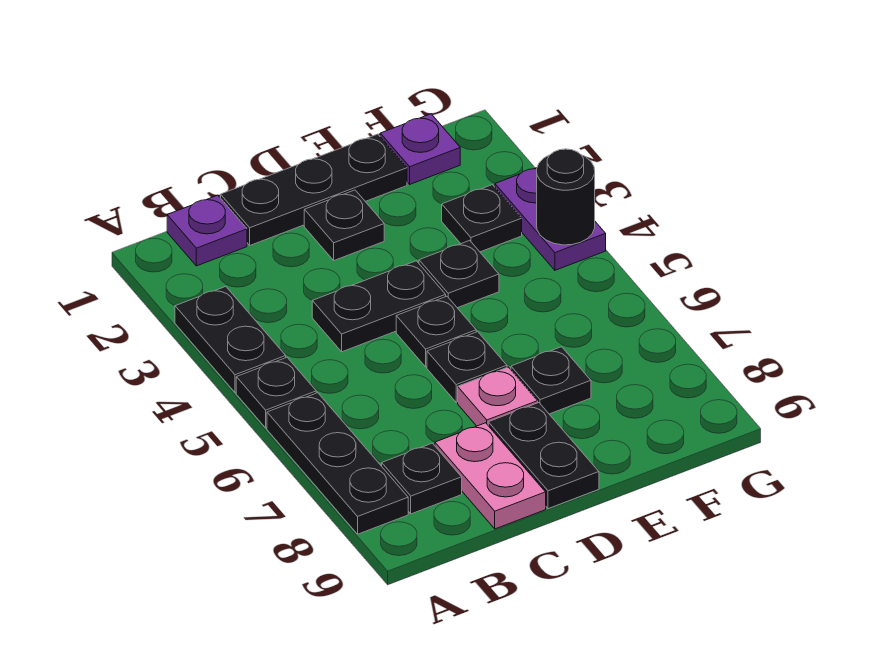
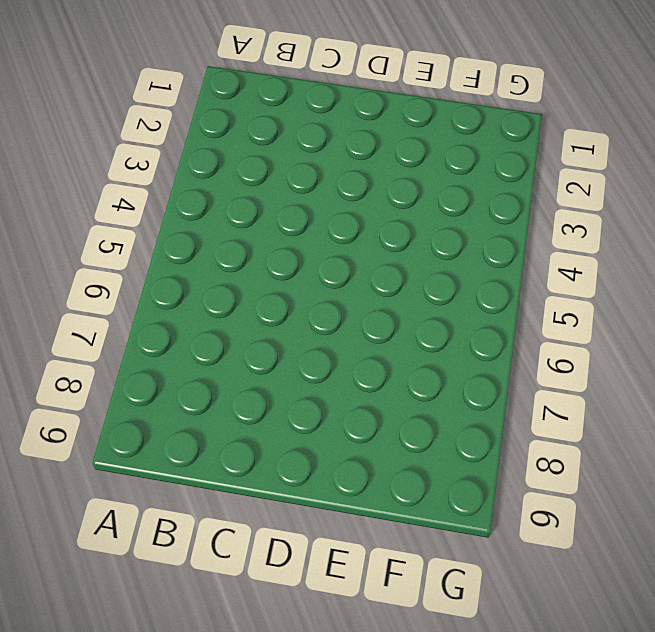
none -> black 1x2 plate [175,287,286,393]
none -> black 1x1 plate [236,357,316,428]
none -> black 1x3 plate [267,393,408,534]

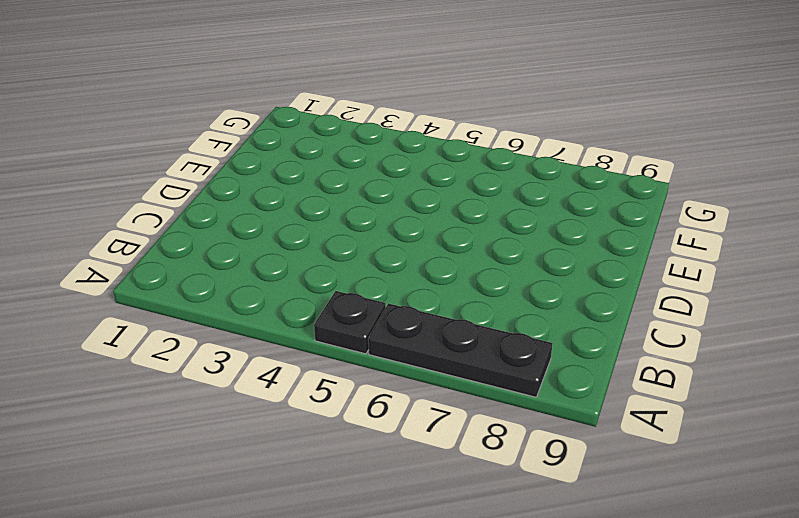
none -> black 1x2 plate [175,287,286,393]
none -> purple 1x1 plate [167,195,247,266]
none -> black 1x1 plate [382,443,462,514]

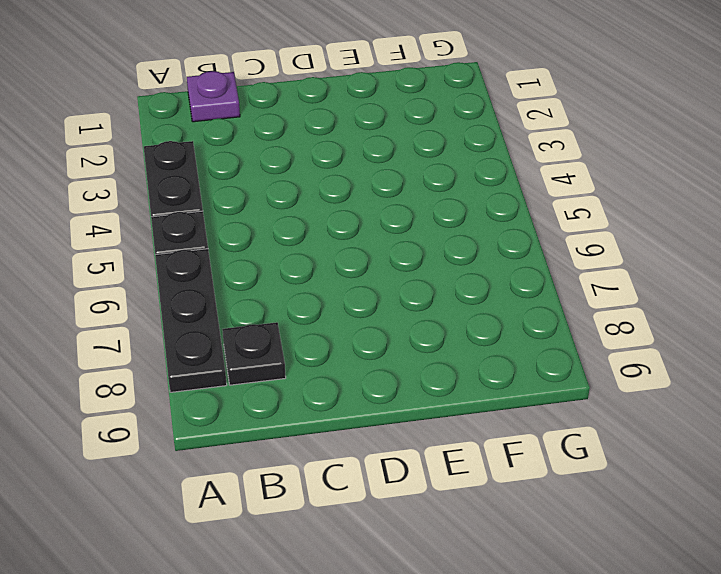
none -> black 1x3 plate [221,134,407,245]
none -> black 1x2 plate [312,261,446,352]
none -> pink 1x2 plate [435,423,546,529]

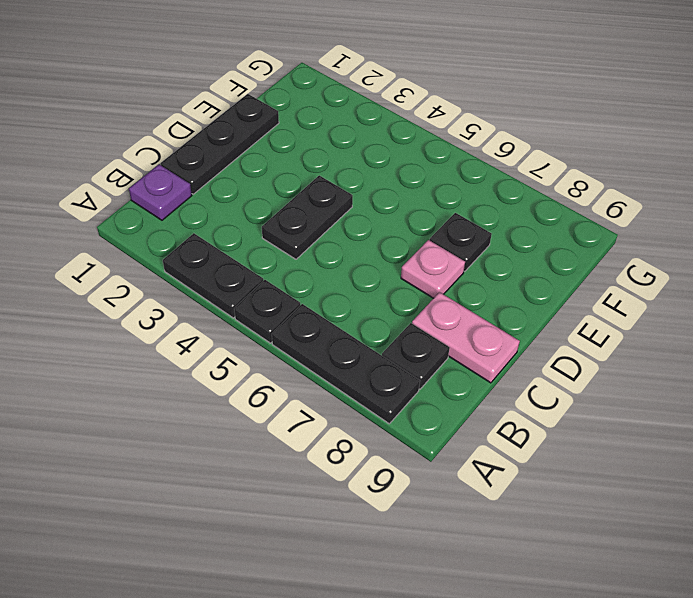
none -> black 1x1 plate [304,190,384,260]
none -> black 1x1 plate [396,296,476,367]
none -> black 1x1 plate [427,332,507,402]

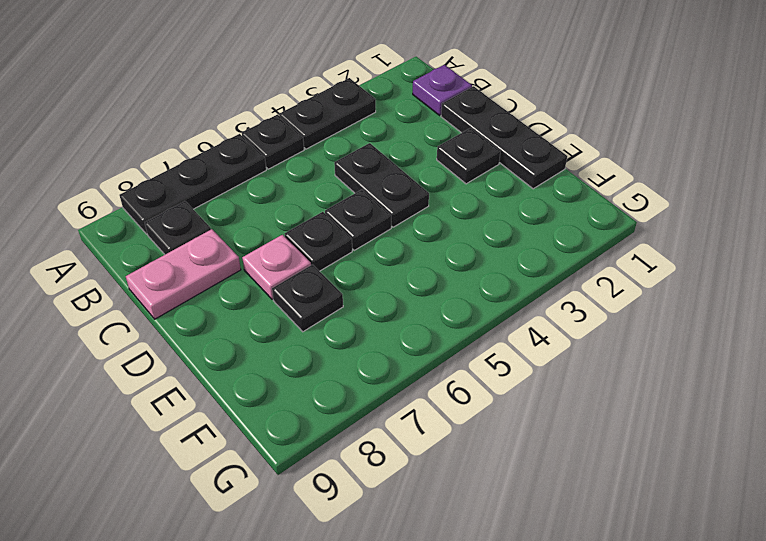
none -> black 1x2 plate [488,403,599,509]
none -> black 1x1 plate [419,240,499,308]
none -> purple 1x1 plate [380,114,460,184]

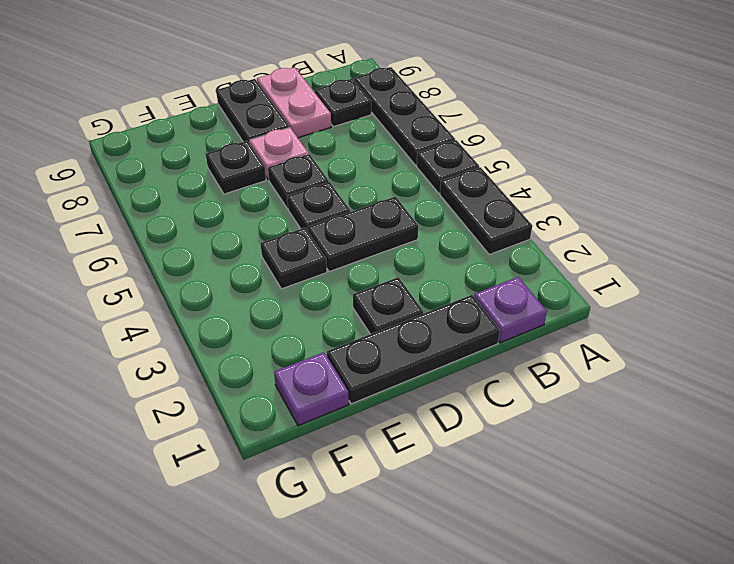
none -> black 1x1 plate [442,185,522,252]
none -> purple 1x2 plate [495,168,606,270]
none -> black 1x1 round brick [537,149,595,245]

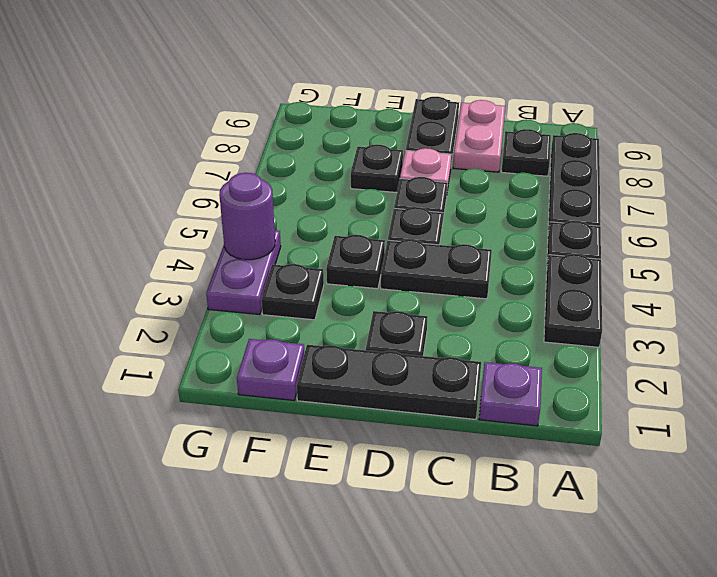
purple 1x1 round brick [219,173,275,260] -> black 1x1 round brick [537,149,595,245]

